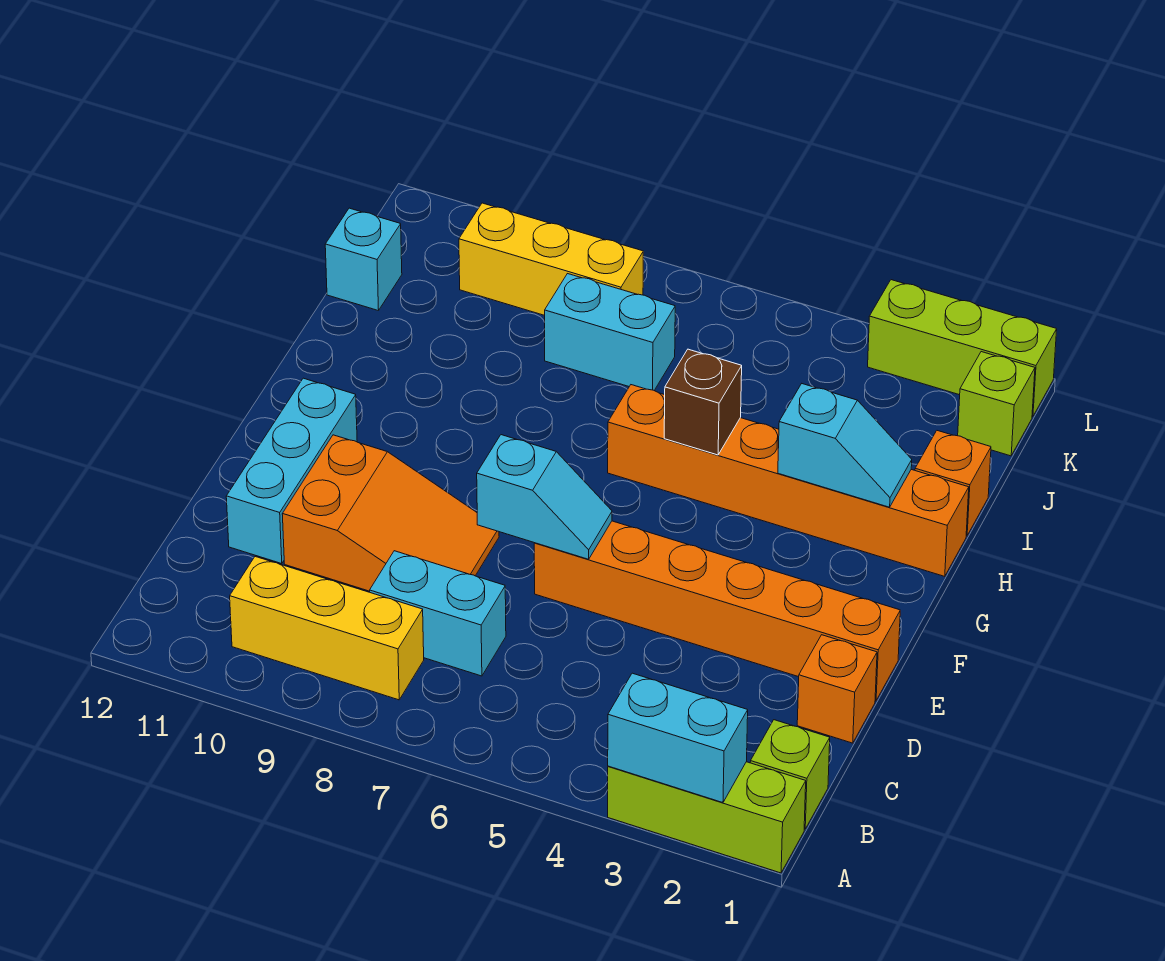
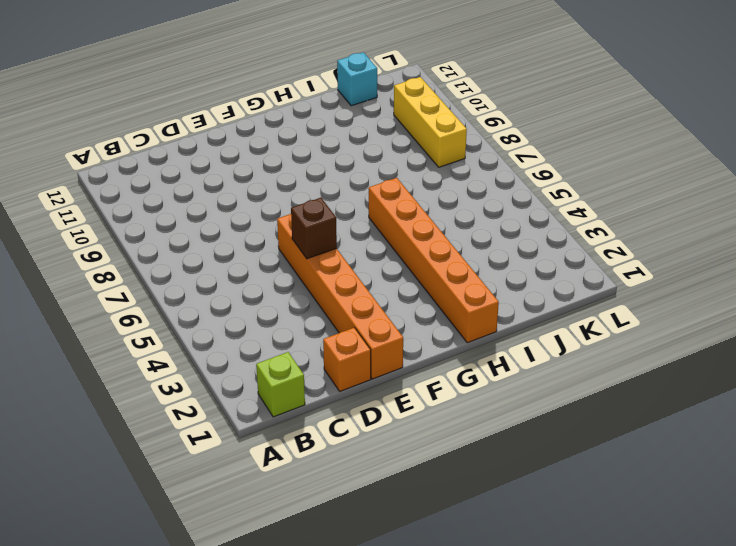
brown 1x1 brick [291,198,337,259] -> brown 1x1 brick moved to [664,349,742,455]
none -> lime 1x3 brick [608,762,806,873]
none -> yellow 1x3 brick [230,557,424,700]
none -> cyan 1x2 brick [370,551,506,676]

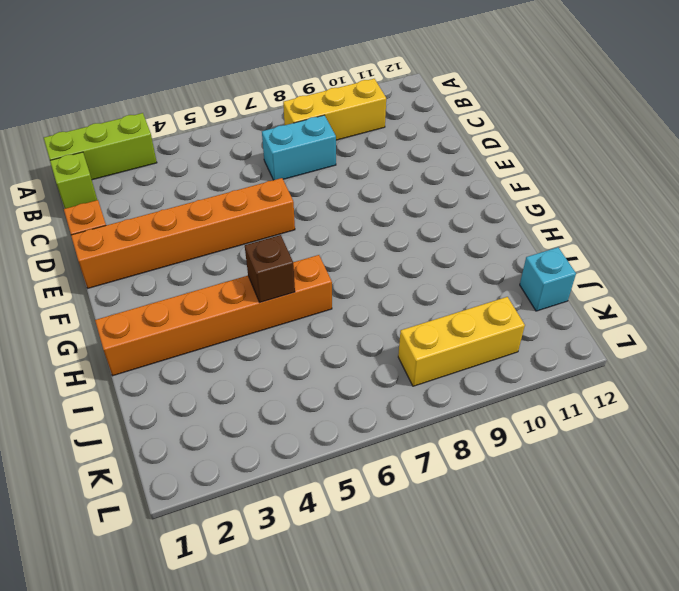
none -> orange 2x3 slope [282,435,499,591]
none -> cyan 1x3 brick [226,378,357,564]
none -> orange 1x1 brick [915,431,991,536]

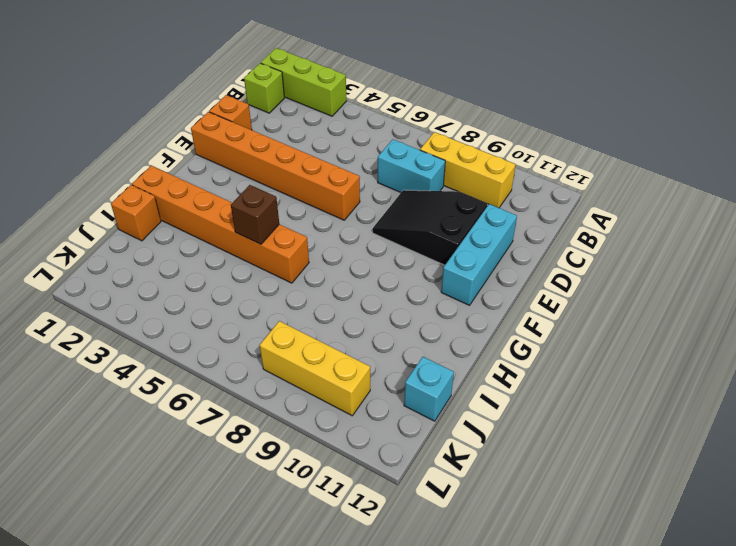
black 2x3 slope [373,190,487,265] -> orange 2x3 slope [282,435,499,591]
none -> cyan 1x2 brick [545,274,675,390]
none -> lime 1x1 brick [958,352,1035,456]
none -> lime 1x3 brick [868,280,1057,417]

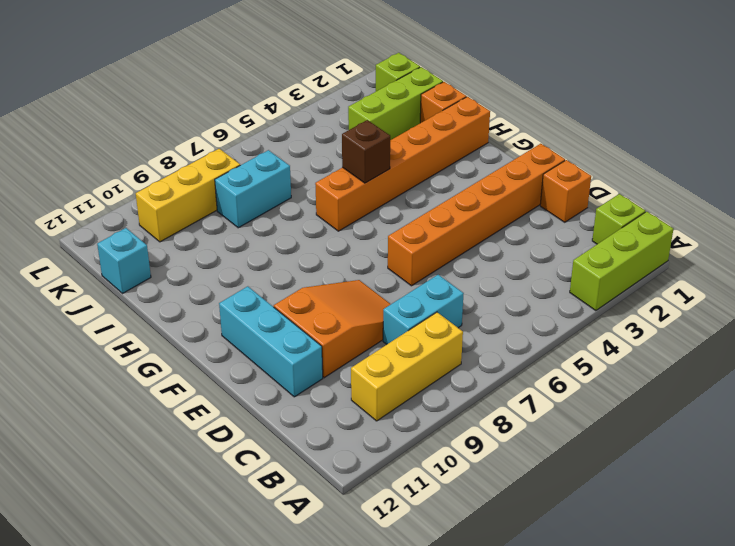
lime 1x3 brick [348,67,443,140] -> lime 1x3 brick moved to [868,280,1057,417]
none -> cyan 1x2 brick [608,673,748,803]
none -> cyan 1x2 slope [477,435,612,559]
none -> cyan 1x2 slope [778,384,912,507]

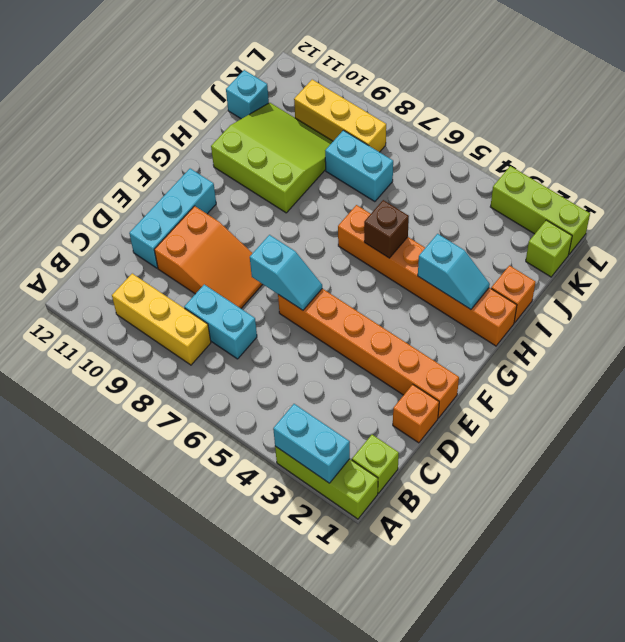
lime 3x3 slope [211,103,333,213] -> none

